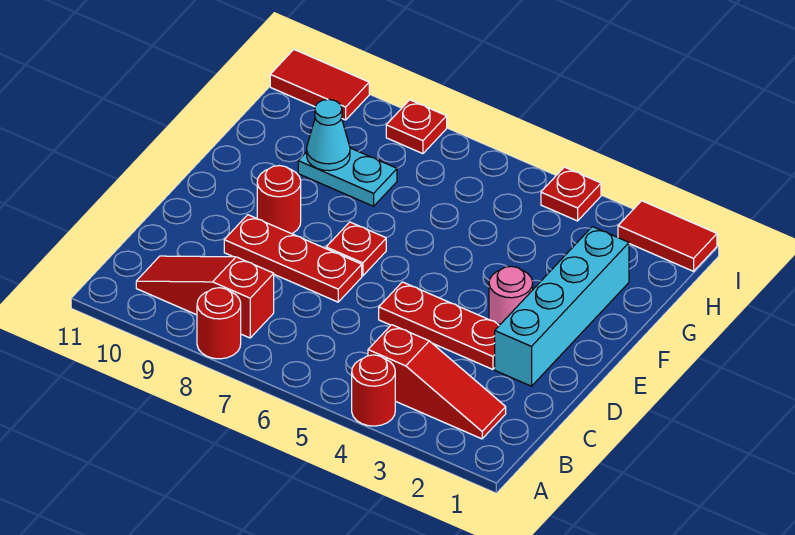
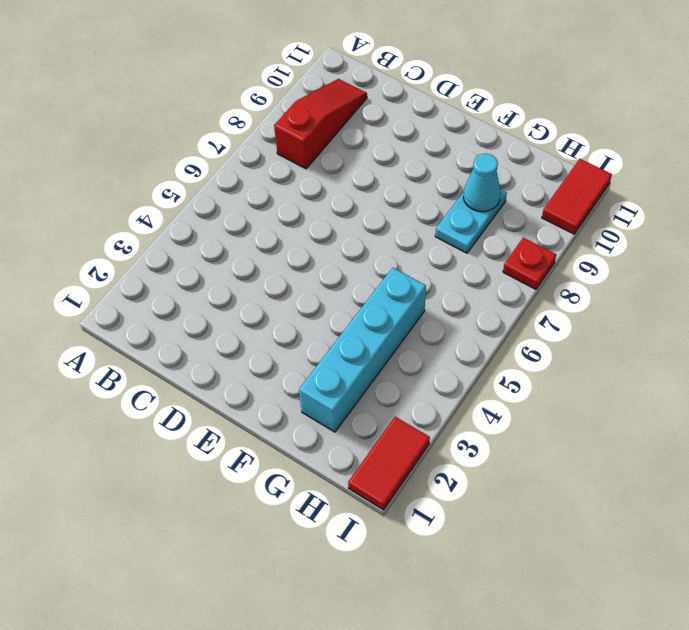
cyan 1x4 brick [299,268,426,432] -> cyan 1x4 brick turned to [495,227,629,386]
none -> red 1x1 round brick [352,355,395,426]
none -> red 1x1 round brick [197,288,241,359]
none -> red 1x3 slope [368,325,506,439]

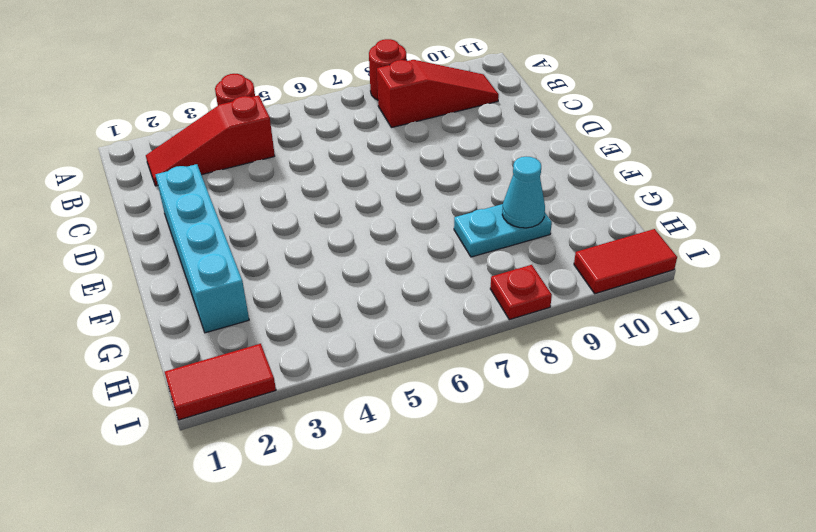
none -> red 1x3 plate [379,282,500,369]
none -> red 1x3 plate [224,215,362,302]
none -> pink 1x1 round brick [489,266,533,324]

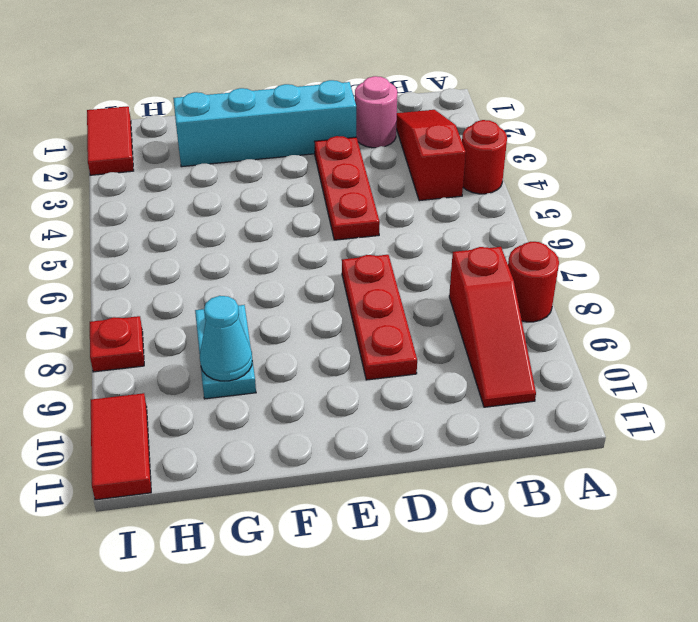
pink 1x1 round brick [355,76,397,148] -> pink 1x1 round brick moved to [489,266,533,324]
none -> red 1x1 plate [326,222,386,276]
none -> red 1x1 round brick [257,166,301,234]
none -> red 1x1 plate [541,167,601,221]

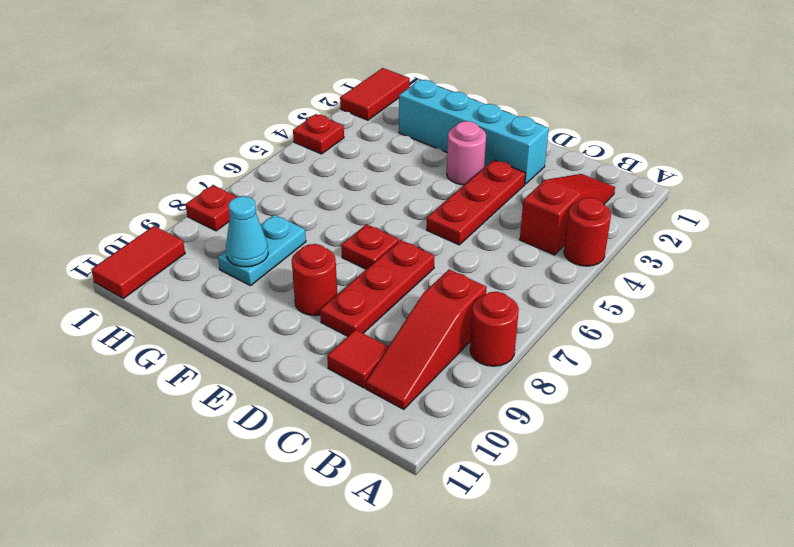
red 1x1 tile [327,330,389,388] -> none

